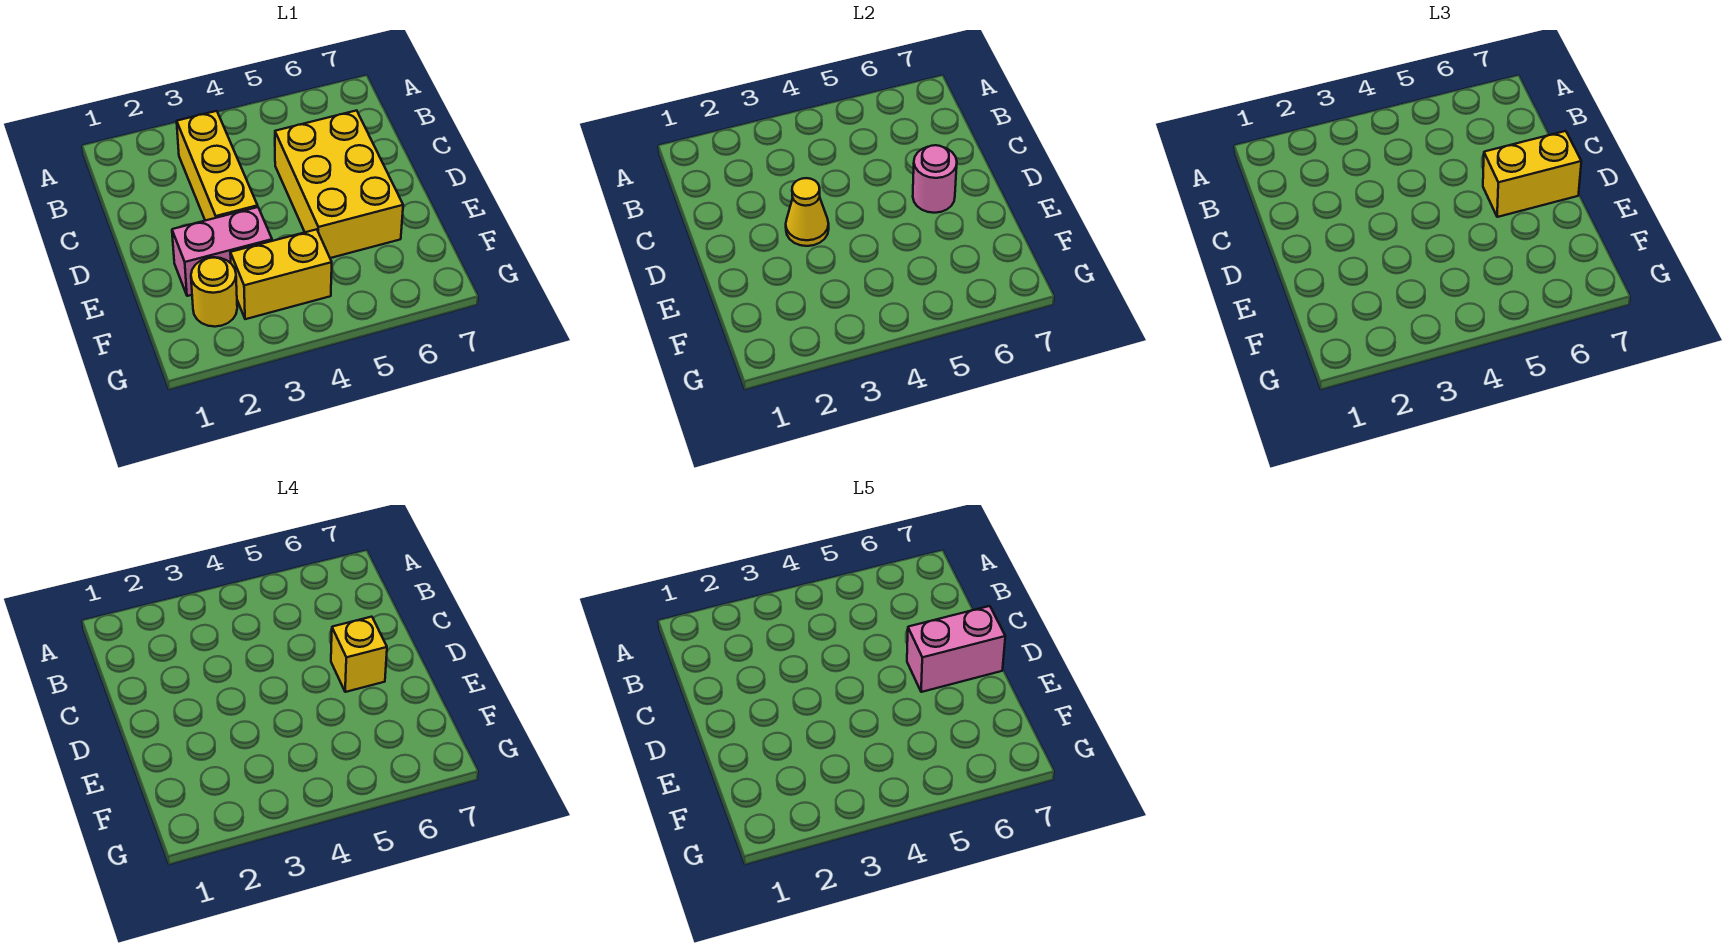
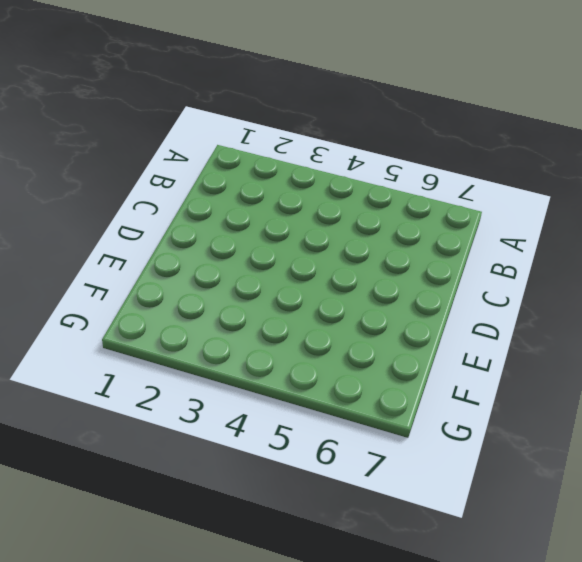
none -> yellow 1x3 brick [177,111,258,221]
none -> yellow 2x3 brick [275,110,403,258]

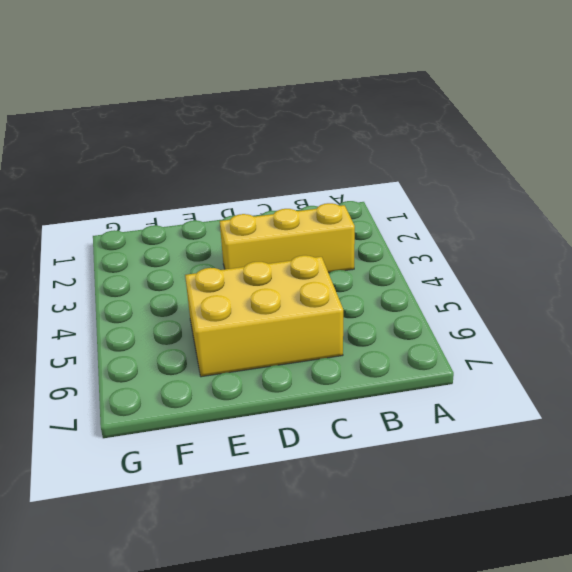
none -> pink 1x2 brick [172,207,272,296]
none -> yellow 1x1 round brick [191,257,237,327]

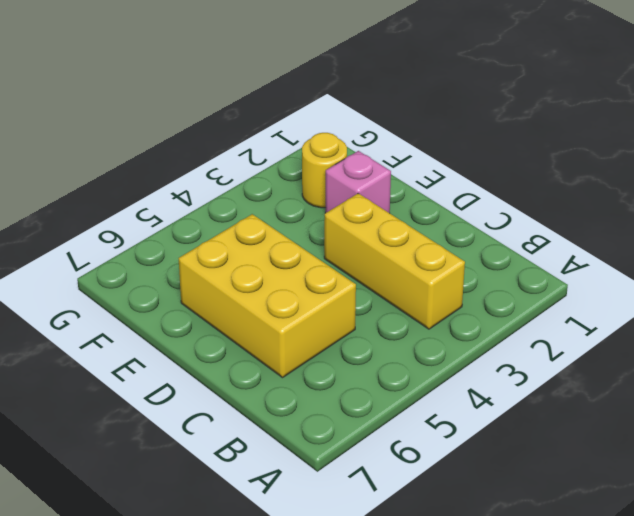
pink 1x1 brick [325,151,391,213] -> pink 1x2 brick [172,207,272,296]
none -> yellow 1x2 brick [230,229,332,319]
none -> yellow 1x1 cone [786,178,829,246]

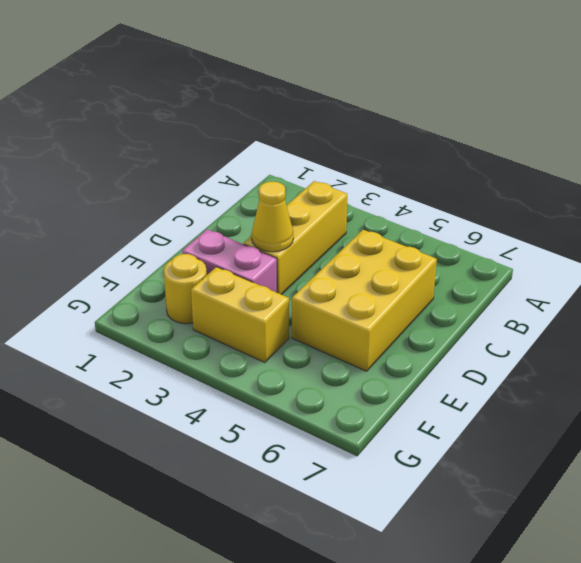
none -> pink 1x1 round brick [913,145,957,213]
none -> yellow 1x2 brick [1483,131,1581,217]

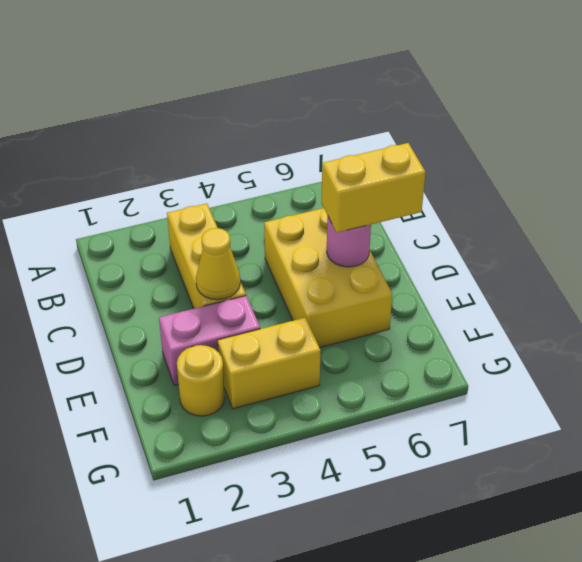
none -> yellow 1x1 brick [331,617,387,692]
none -> pink 1x2 brick [907,606,1005,692]

